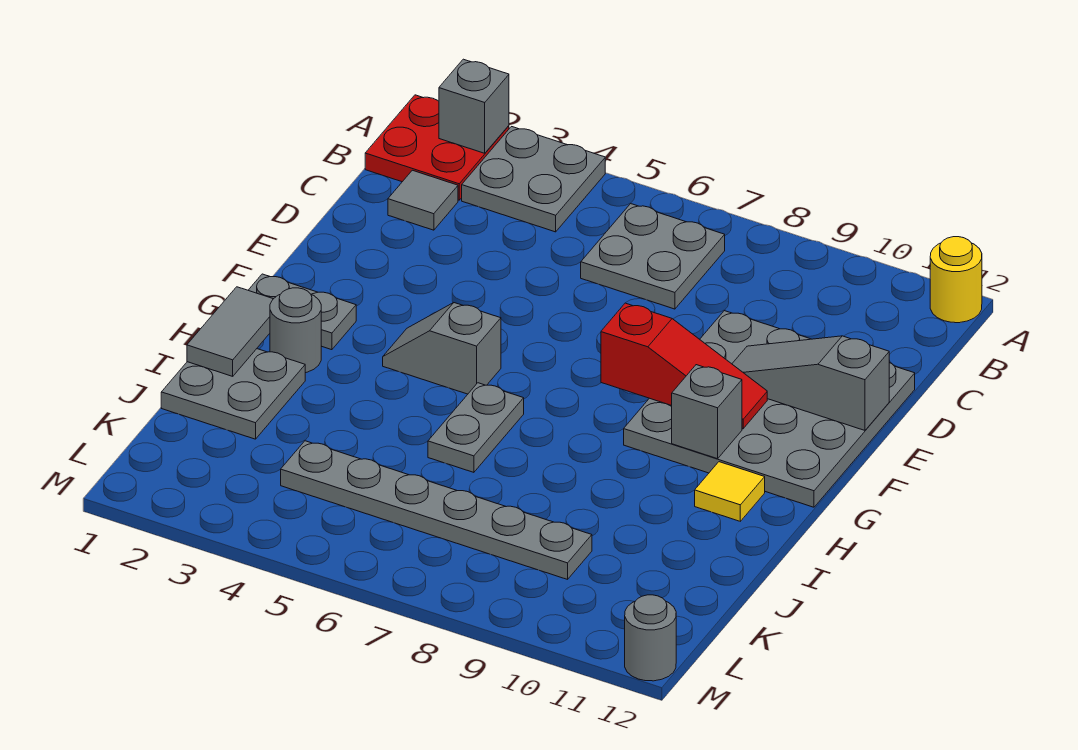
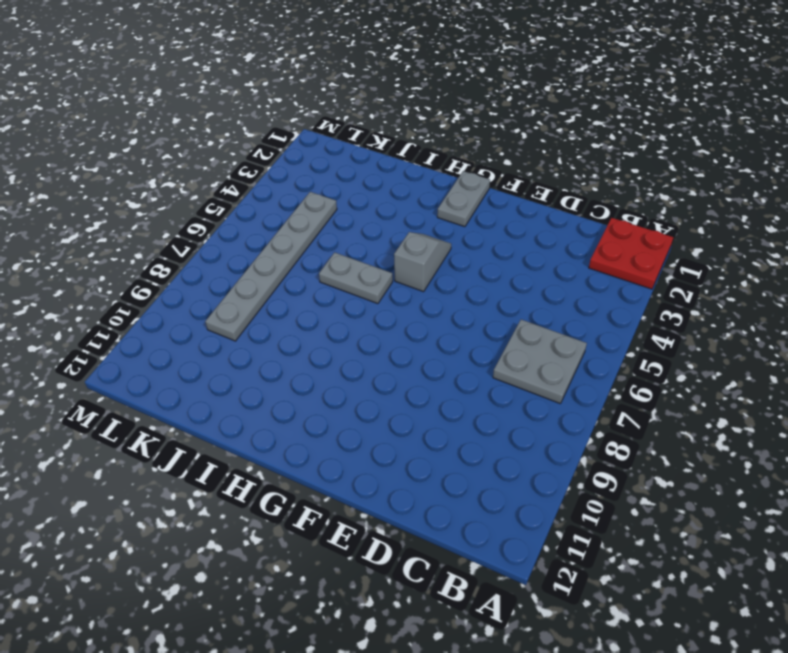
none -> grey 2x2 plate [462,127,605,232]
none -> yellow 1x1 round brick [930,237,982,323]
none -> grey 1x1 tile [388,170,458,230]

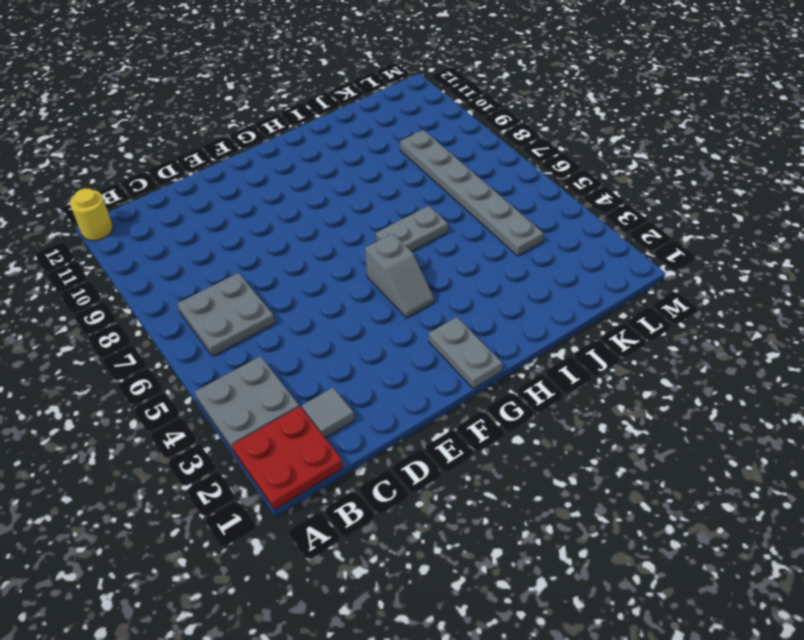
none -> grey 4x4 plate [624,311,915,507]
none -> grey 1x1 round brick [270,288,321,373]
none -> yellow 1x1 tile [695,462,765,521]

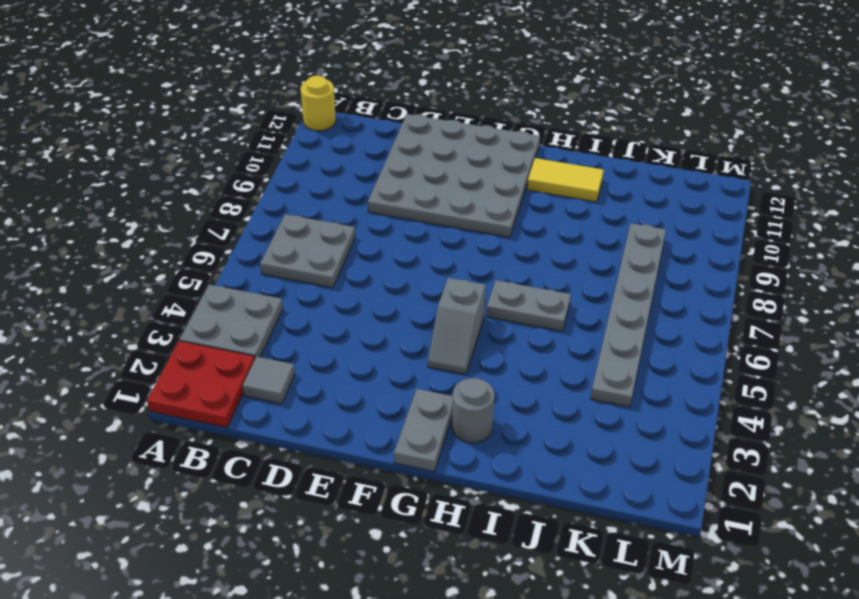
yellow 1x2 tile [527,158,604,202] -> yellow 1x1 tile [695,462,765,521]
none -> grey 2x2 plate [161,349,305,439]
none -> grey 1x1 round brick [625,595,676,681]
none -> grey 1x1 brick [439,59,509,153]

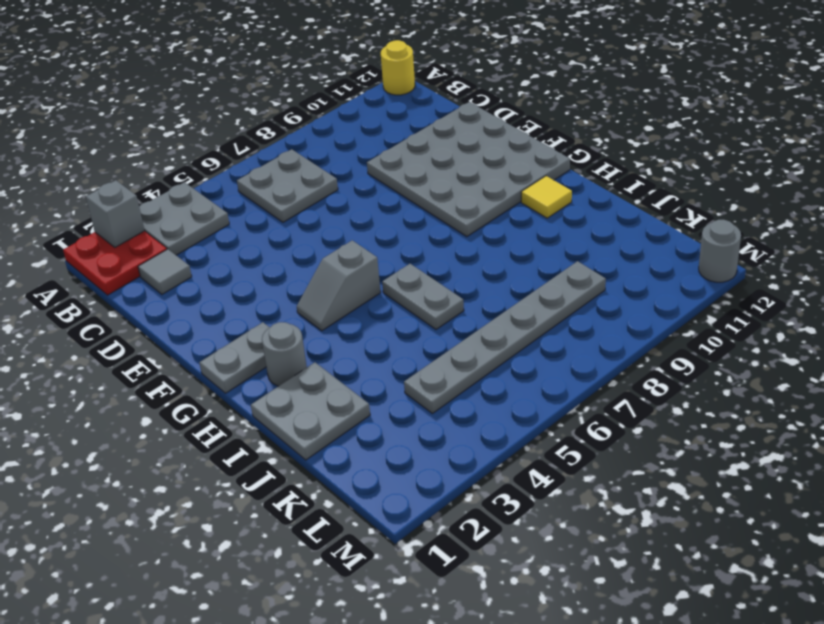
none -> grey 1x3 slope [732,336,889,430]
none -> red 1x3 slope [601,303,767,429]
none -> grey 1x1 brick [672,365,742,459]

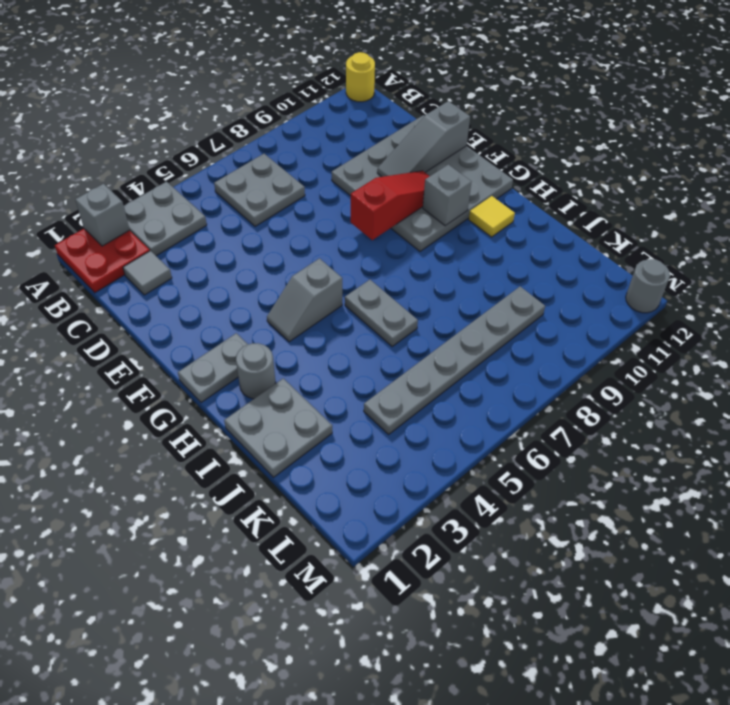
none -> grey 1x2 tile [187,287,273,376]

